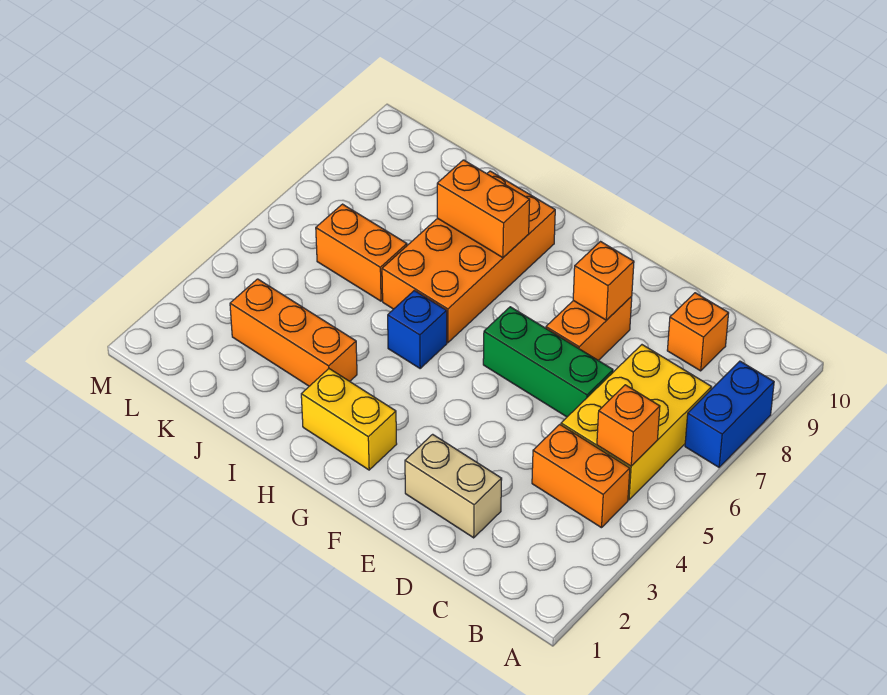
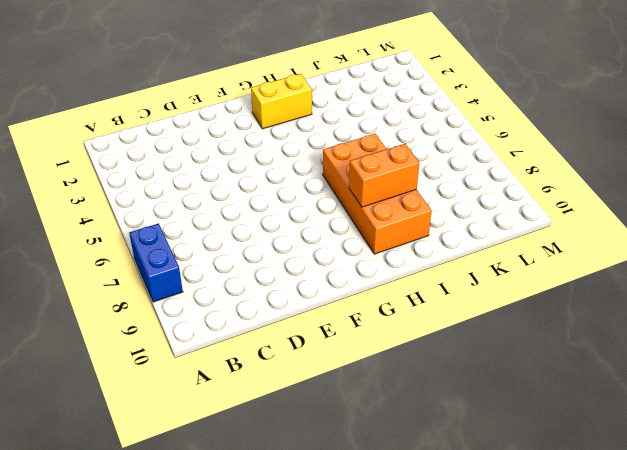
none -> orange 1x2 brick [532,425,630,528]
none -> yellow 2x3 brick [561,345,711,500]
none -> orange 1x1 brick [667,293,729,371]

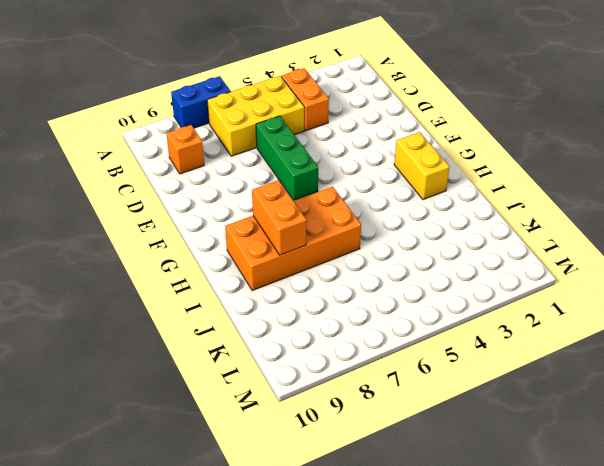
none -> tan 1x2 brick [405,434,502,538]
none -> orange 1x2 brick [546,297,632,360]
none -> blue 1x1 brick [388,290,447,368]

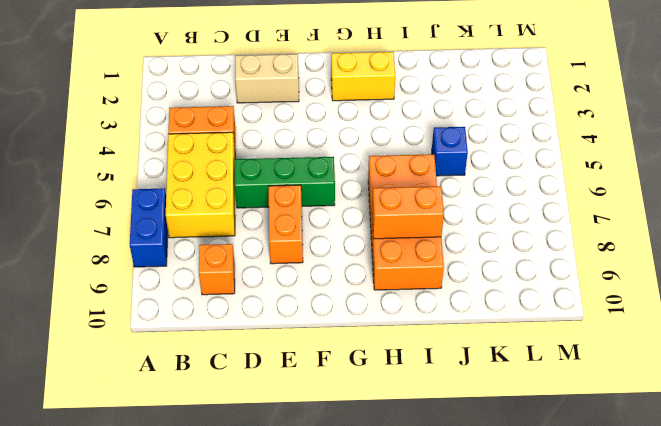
blue 1x1 brick [432,127,468,176] -> blue 1x1 brick moved to [388,290,447,368]
none -> orange 1x3 brick [230,279,357,386]
none -> orange 1x2 brick [316,204,407,301]
none -> orange 1x1 brick [597,385,660,466]

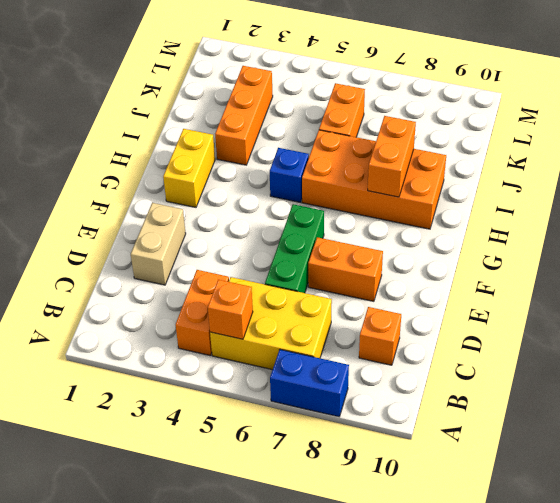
none -> orange 1x1 brick [573,242,634,320]

